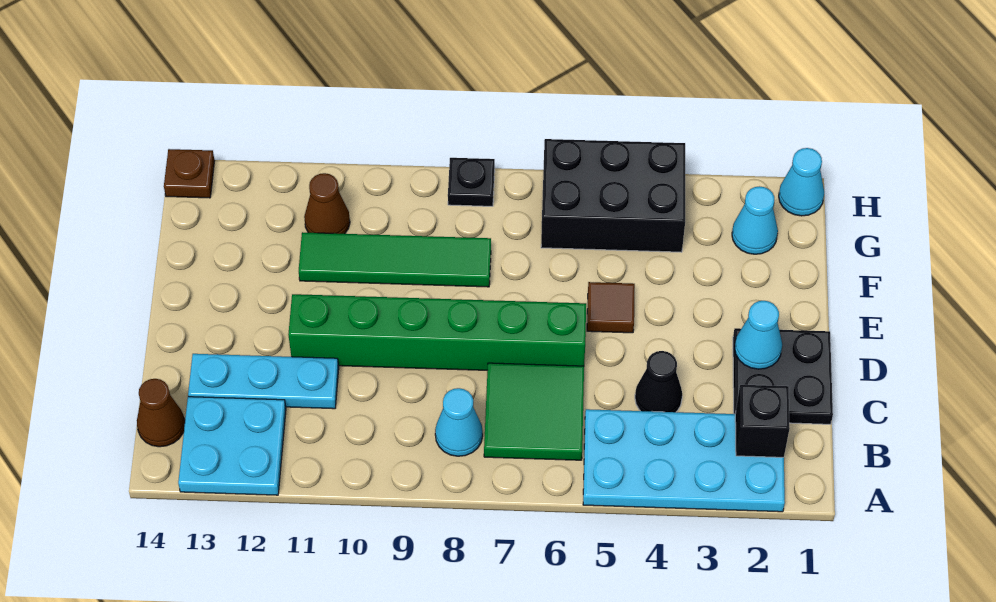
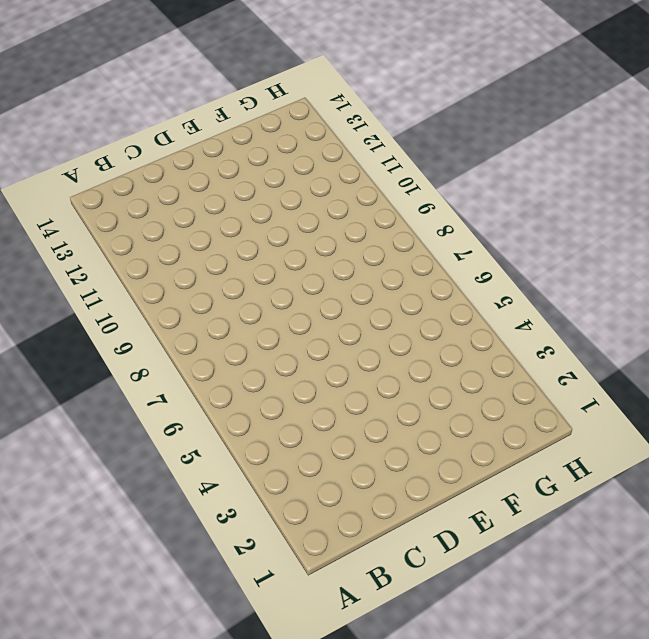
none -> cyan 2x4 plate [583,409,785,512]
none -> cyan 2x2 plate [178,397,286,495]
none -> green 2x2 tile [484,363,584,460]

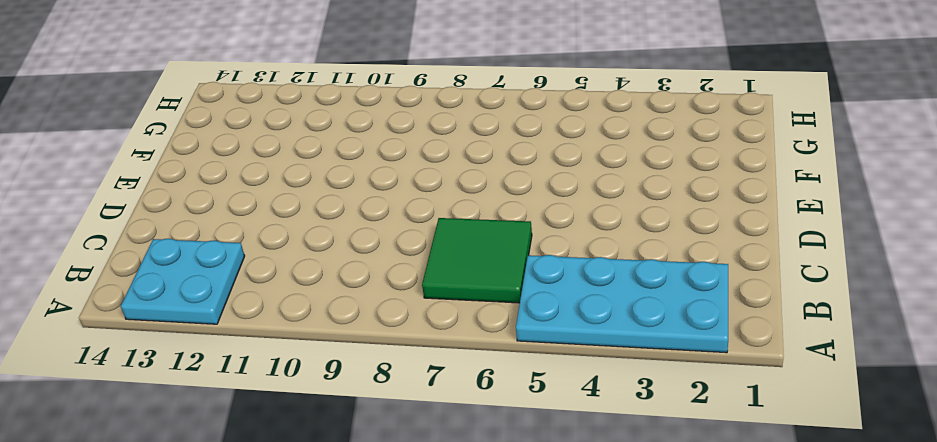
none -> cyan 1x1 cone [435,388,483,456]
none -> brown 1x1 cone [137,379,185,447]
none -> black 2x2 plate [733,328,833,424]

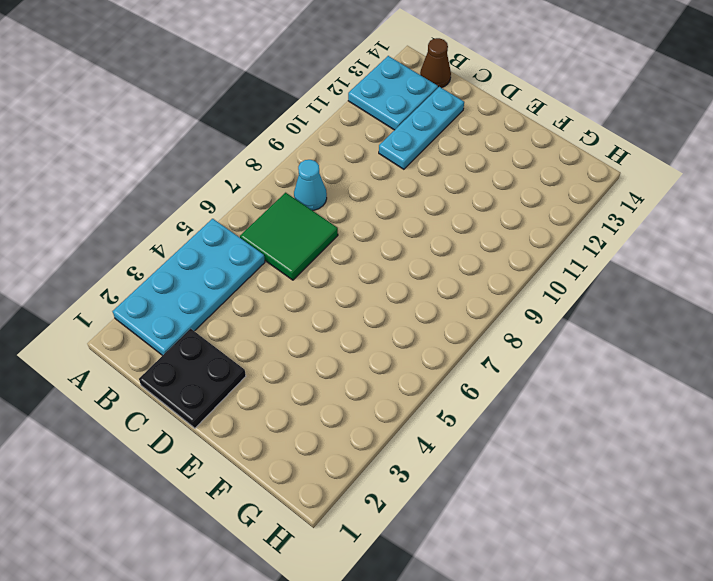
none -> black 1x1 cone [635,351,682,412]
none -> green 1x6 brick [288,294,586,370]
none -> brown 1x1 tile [587,282,635,333]

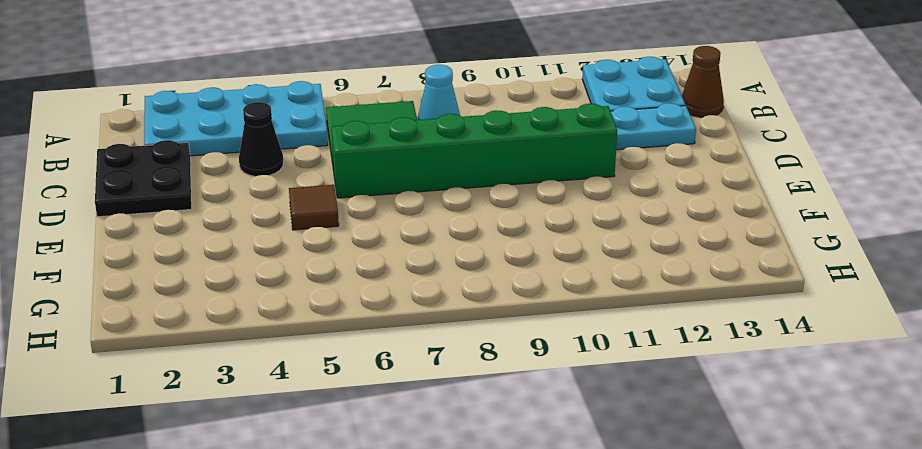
none -> green 1x4 tile [299,232,491,287]
none -> cyan 1x1 cone [732,186,778,254]
none -> black 2x3 brick [541,139,685,252]

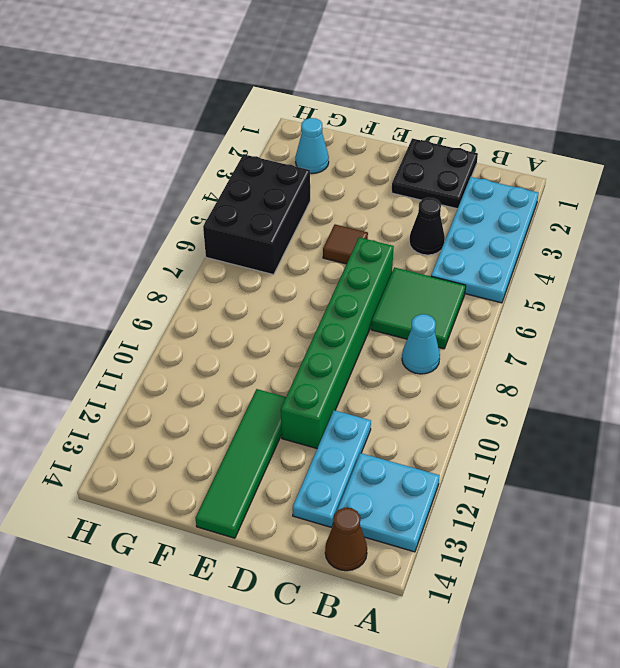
green 1x4 tile [196,389,286,538] -> green 1x4 tile moved to [299,232,491,287]
none -> brown 1x1 cone [304,173,350,234]
none -> cyan 1x1 cone [779,148,824,216]
none -> black 1x1 plate [448,158,495,206]

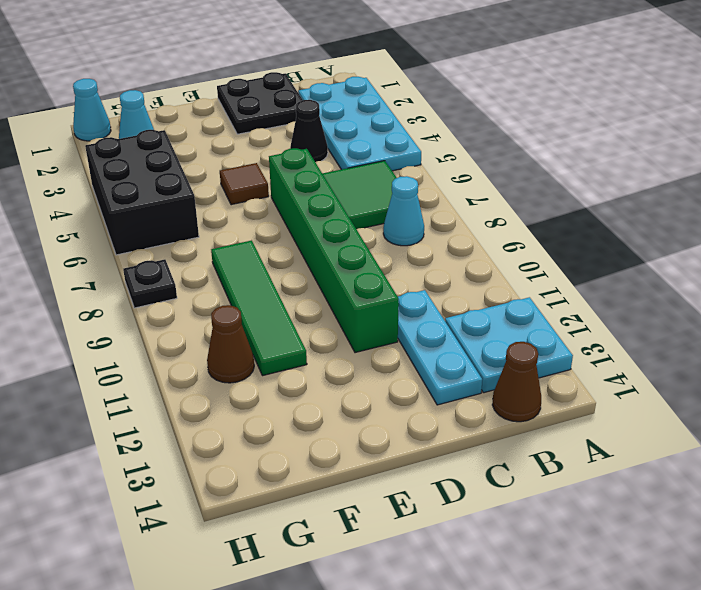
none -> brown 1x1 plate [164,149,214,198]
none -> black 1x1 brick [735,385,790,457]
none -> cyan 1x1 cone [735,301,782,369]

